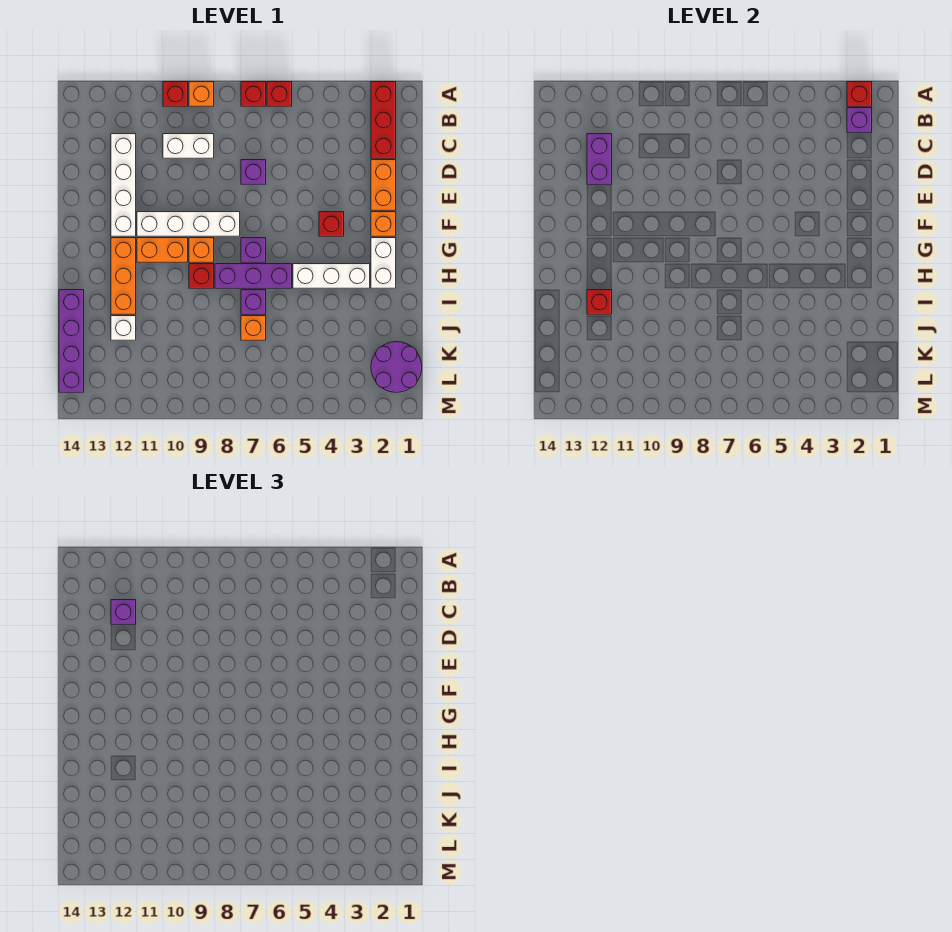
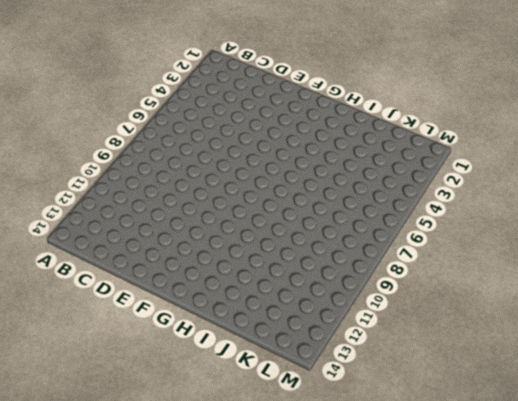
none -> red 1x3 brick [371,82,396,158]
none -> red 1x1 brick [267,82,292,106]
none -> red 1x1 brick [241,82,266,106]
none -> orange 1x1 brick [189,82,214,106]

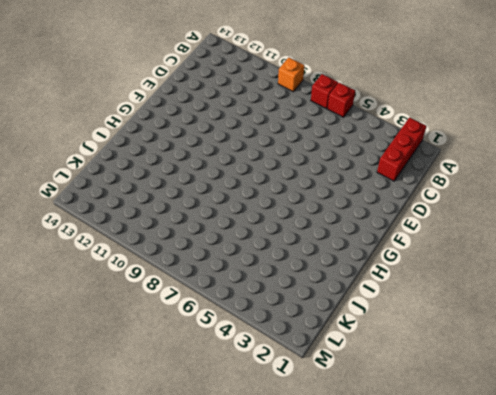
none -> red 1x1 brick [163,82,188,106]
none -> white 1x2 brick [163,134,214,158]
none -> white 1x4 brick [111,134,136,236]
none -> orange 1x2 brick [371,160,396,210]

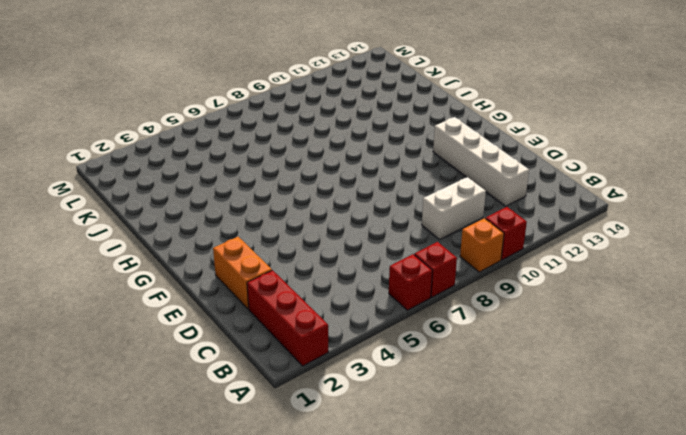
none -> purple 1x1 brick [241,160,266,184]
none -> orange 1x1 brick [371,212,396,236]
none -> red 1x1 brick [319,212,344,236]
none -> white 1x4 brick [137,212,240,236]

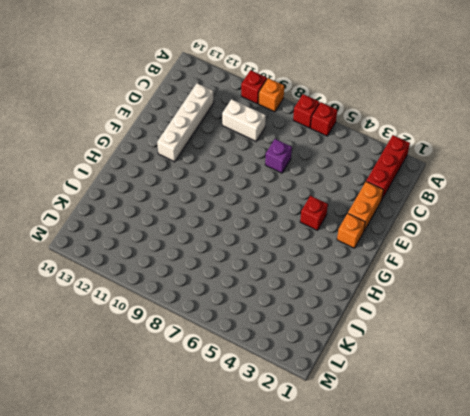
none -> white 1x4 brick [137,212,240,236]
none -> white 1x2 brick [371,238,396,288]
none -> purple 1x1 brick [241,238,266,262]
none -> orange 1x1 brick [189,238,214,262]

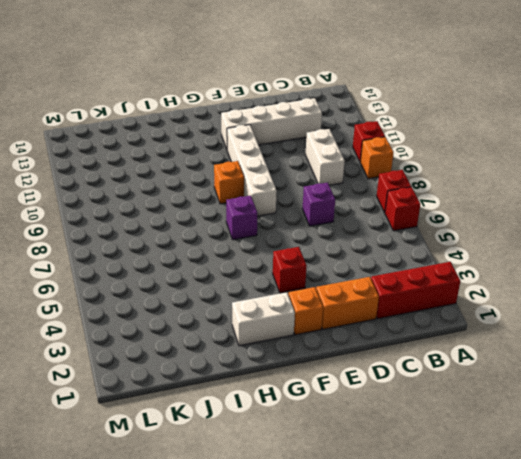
none -> orange 1x2 brick [137,238,188,262]
none -> orange 1x3 brick [111,238,136,314]
none -> white 1x3 brick [293,264,370,288]
none -> purple 1x3 brick [215,264,292,288]

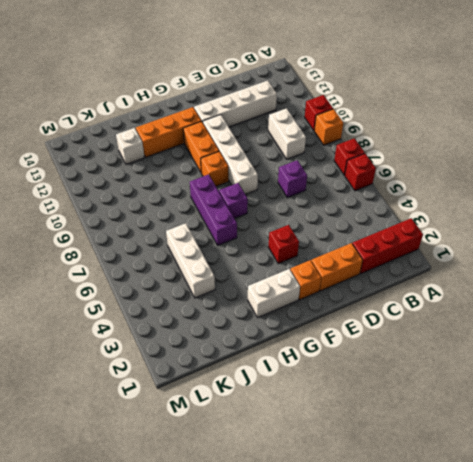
white 1x3 brick [166,223,215,298] -> white 1x3 brick moved to [293,264,370,288]
none -> red 1x1 brick [189,264,214,288]
none -> purple 1x1 brick [241,290,266,314]
none -> purple 1x4 brick [59,290,84,392]
none -> orange 1x1 brick [241,316,266,340]

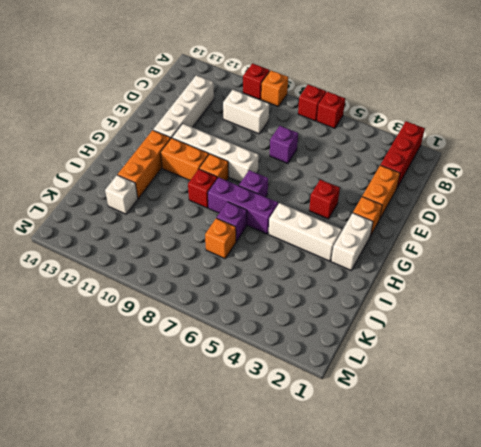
none -> purple 1x4 brick [59,290,84,392]
none -> purple 2x2 round brick [371,342,422,392]
none -> red 1x1 brick [847,82,872,106]
none -> purple 1x1 brick [847,108,872,132]

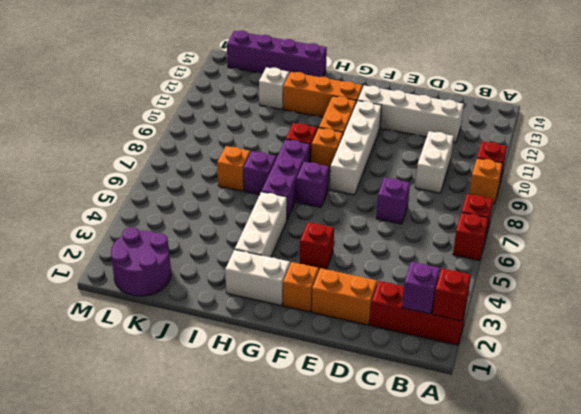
none -> purple 1x2 brick [587,134,612,184]
none -> red 1x1 brick [587,290,612,314]
none -> purple 1x1 brick [111,600,136,624]

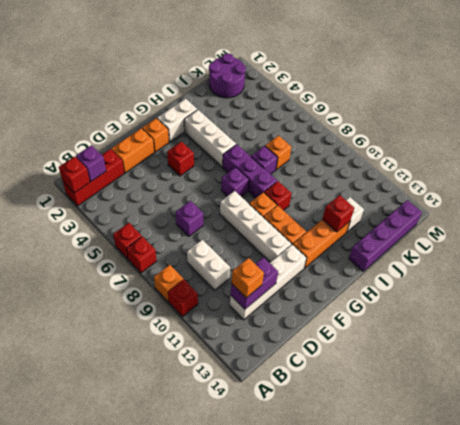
orange 1x1 brick [231,258,264,298] -> purple 1x1 brick [111,600,136,624]

